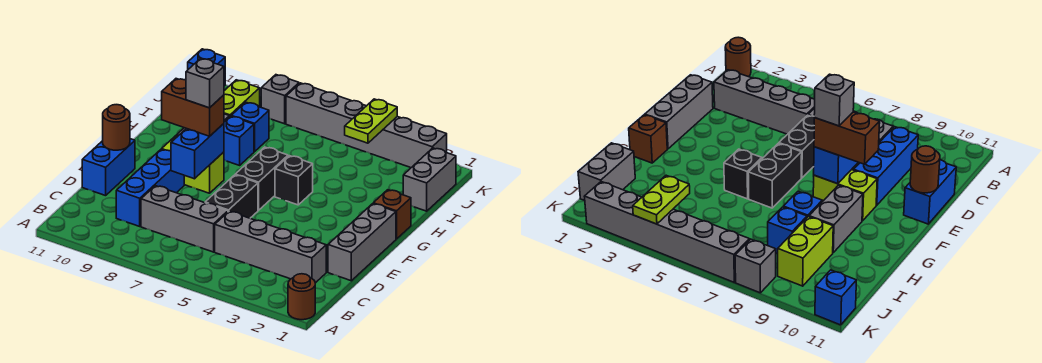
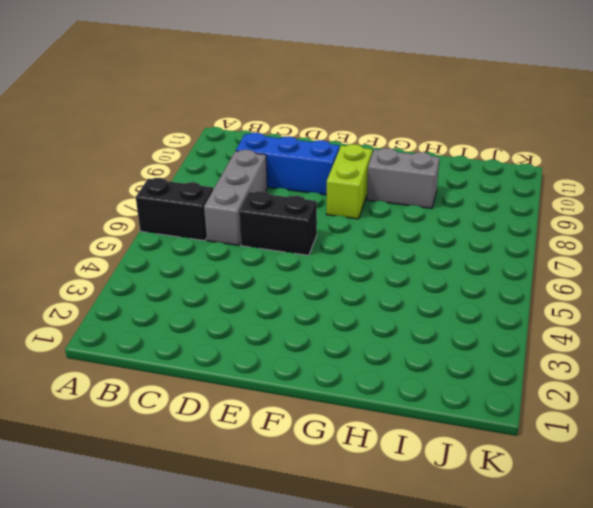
black 1x2 brick [136,178,213,241] -> black 1x2 brick moved to [235,147,288,210]
none -> brown 1x1 round brick [288,274,315,320]
none -> grey 1x4 brick [215,211,326,283]
none -> grey 1x3 brick [328,204,396,281]

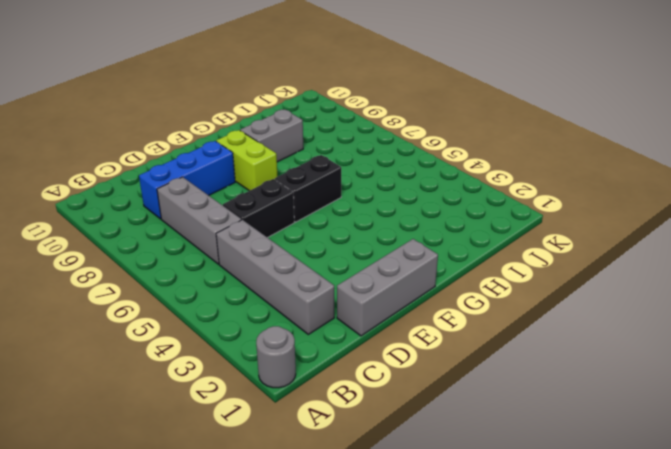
grey 1x1 round brick [256,326,296,388] -> brown 1x1 round brick [288,274,315,320]
none -> blue 1x2 brick [82,139,135,196]
none -> brown 1x1 brick [373,190,411,239]
none -> black 1x1 brick [275,156,313,205]

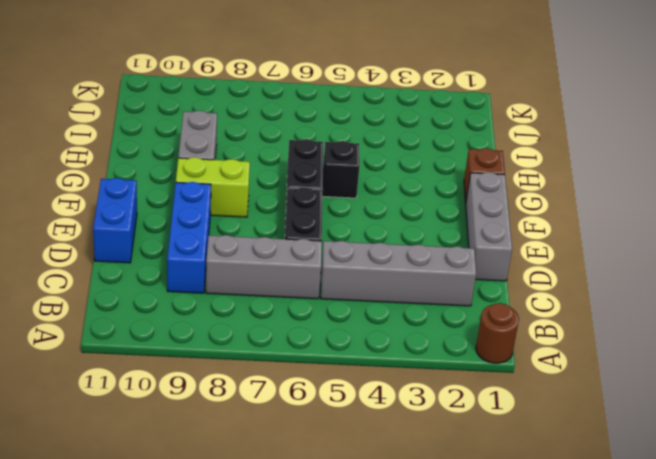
none -> blue 1x1 brick [224,116,254,165]
none -> grey 1x2 brick [403,148,456,211]
none -> blue 1x1 brick [232,102,269,152]

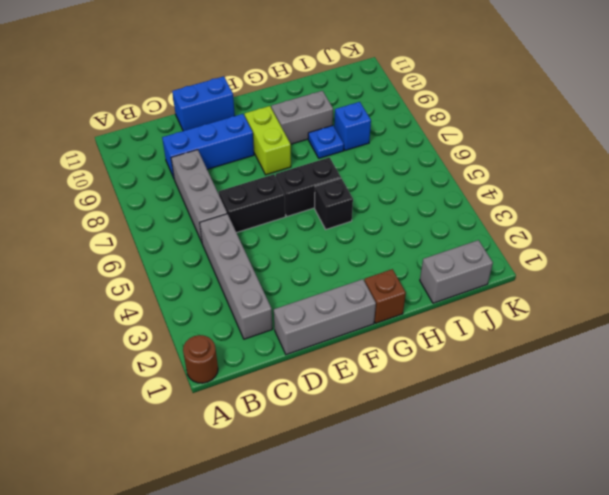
blue 1x1 plate [308,125,344,158] -> blue 1x1 brick [224,116,254,165]
none -> lime 1x2 brick [224,80,260,117]
none -> grey 1x6 brick [286,83,447,168]
none -> grey 1x1 brick [261,75,299,124]

